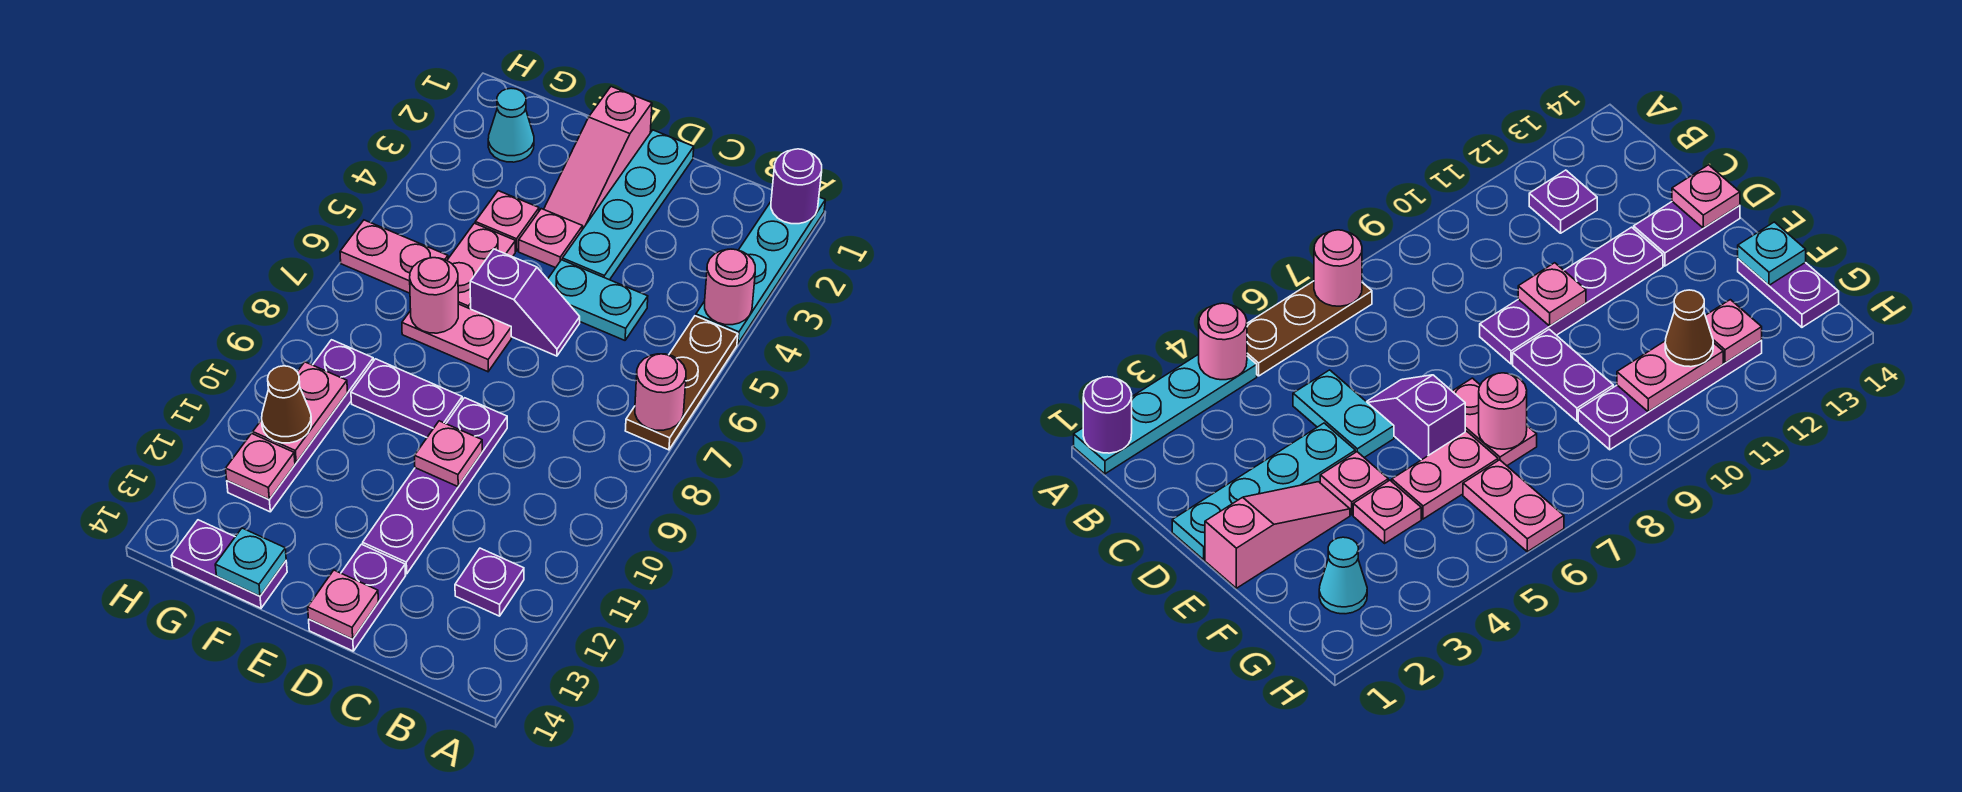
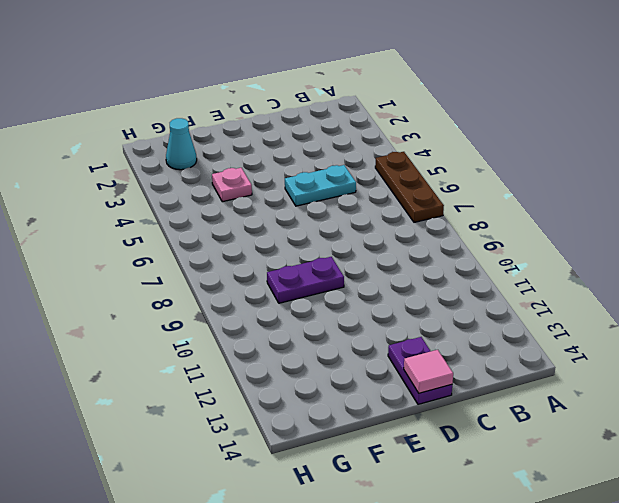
pink 1x1 tile [404,350,453,393] -> pink 1x1 plate [308,570,378,639]
none -> cyan 1x4 plate [696,197,825,344]
none -> purple 1x1 plate [455,548,524,616]
none -> cyan 1x4 plate [562,130,694,280]

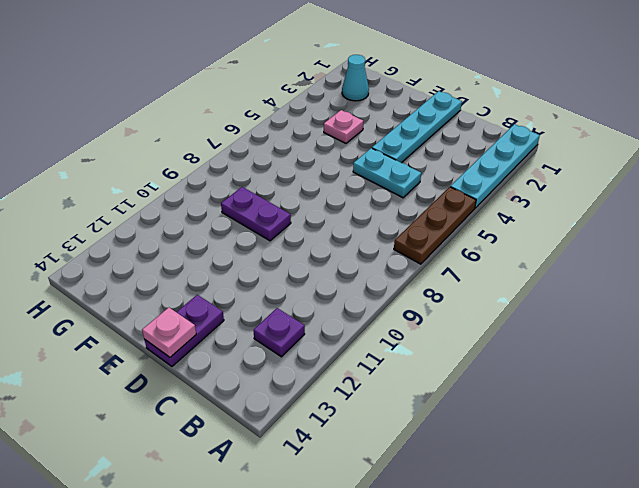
none -> purple 1x2 slope [470,249,580,356]
none -> purple 1x4 plate [363,398,507,574]
none -> pink 1x3 slope [544,87,652,228]

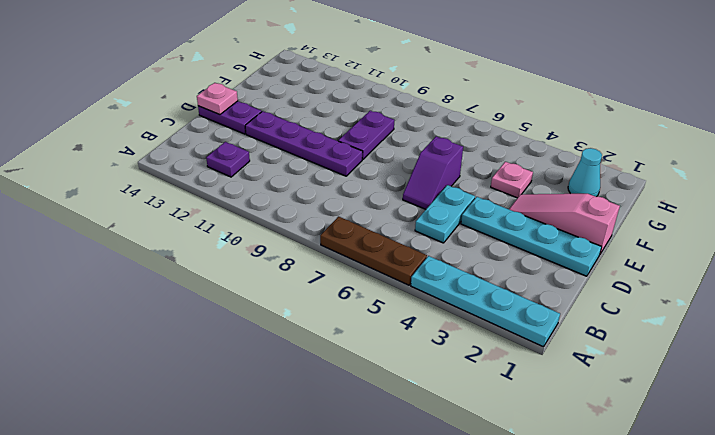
none -> pink 1x1 plate [519,209,583,268]
none -> pink 1x2 plate [402,304,511,372]
none -> pink 1x2 plate [447,223,515,309]

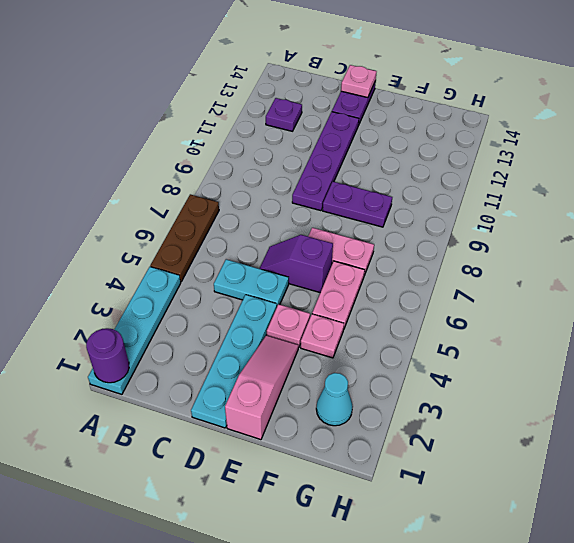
none -> purple 1x2 plate [171,520,287,608]
none -> pink 1x2 plate [340,220,448,293]
none -> purple 1x4 plate [227,340,373,512]

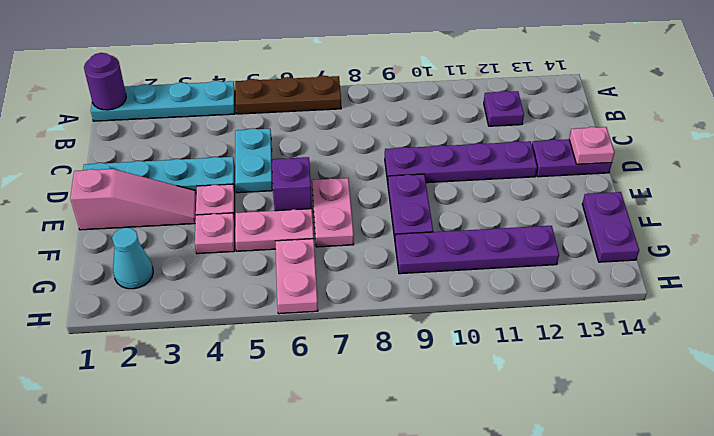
none -> pink 1x1 round brick [705,249,755,325]
none -> pink 1x1 round brick [635,354,686,430]
none -> pink 1x1 plate [415,421,482,487]

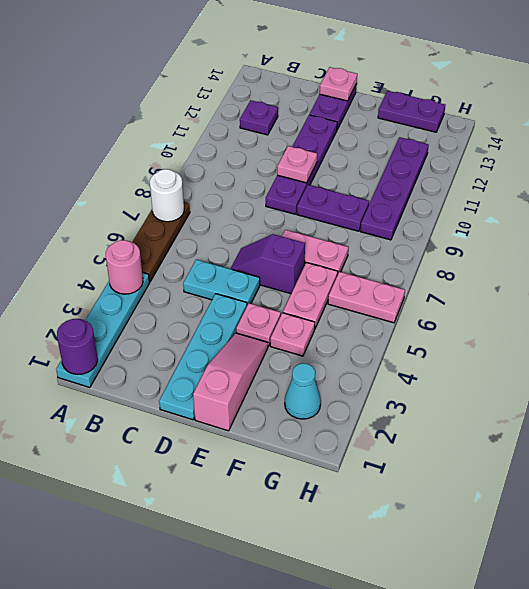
white 1x1 round brick [150,169,184,222] -> pink 1x1 round brick [635,354,686,430]
none -> pink 1x1 round brick [410,258,458,333]
none -> cyan 1x1 plate [215,528,286,596]
none -> pink 1x2 plate [253,362,348,463]

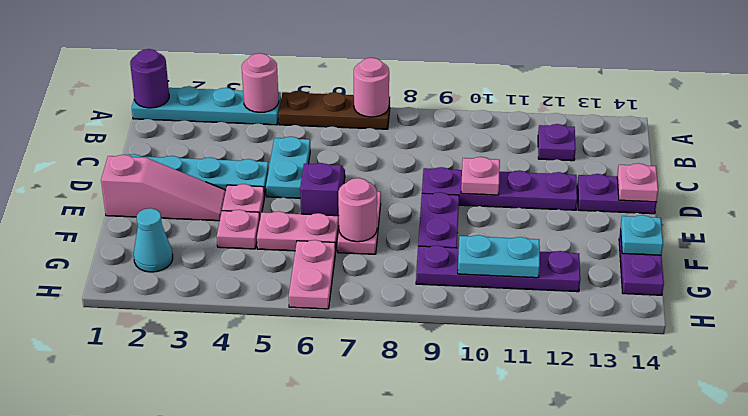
cyan 1x2 plate [458,235,540,278] -> pink 1x2 plate [253,362,348,463]
none -> pink 1x1 plate [226,433,295,499]
none -> brown 1x1 cone [262,366,311,443]

